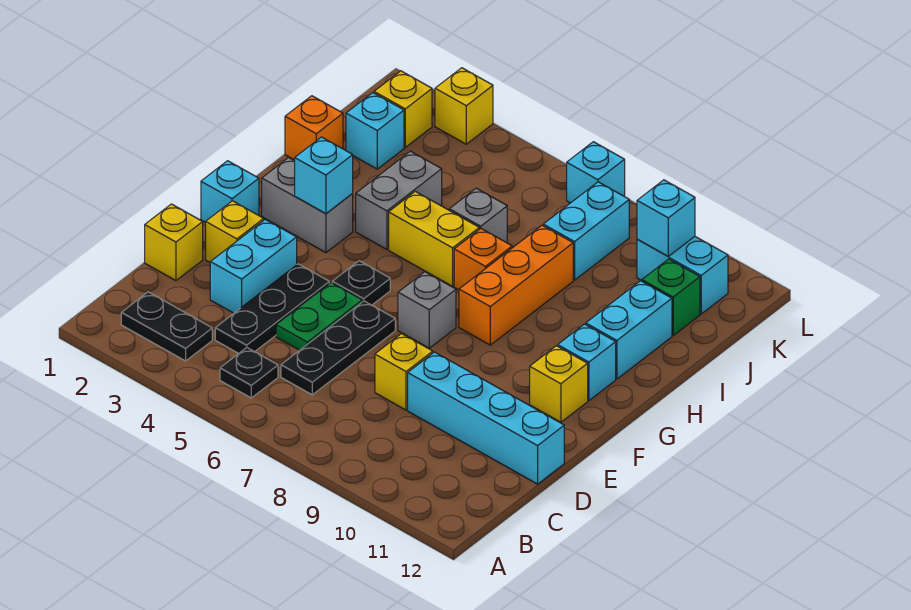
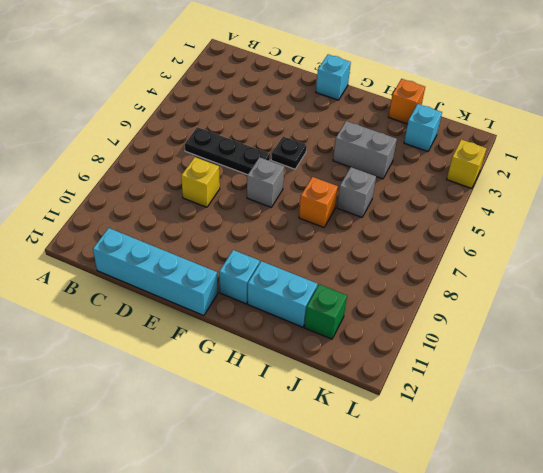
cyan 1x4 brick [93,228,218,316] -> cyan 1x4 brick turned to [408,352,564,484]
none -> black 1x2 plate [121,292,212,361]
none -> black 1x1 plate [220,348,278,398]
none -> black 1x3 plate [215,264,329,353]
none -> yellow 1x1 brick [145,204,203,281]

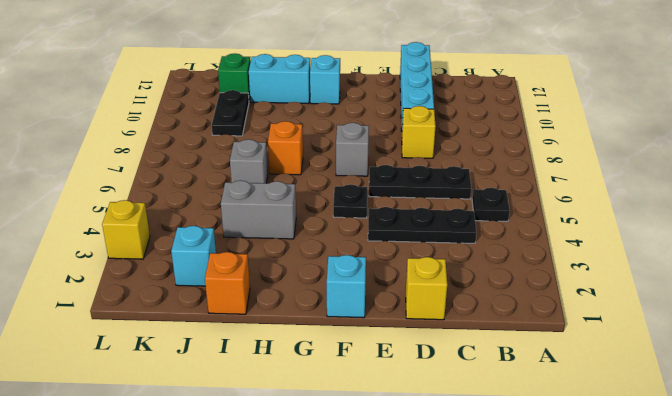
black 1x2 plate [212,90,249,136] -> black 1x2 plate moved to [121,292,212,361]
none -> cyan 1x2 brick [210,219,297,313]
none -> green 1x2 plate [276,283,362,350]
none -> yellow 1x1 brick [206,201,264,262]
none -> yellow 1x1 brick [530,346,588,422]

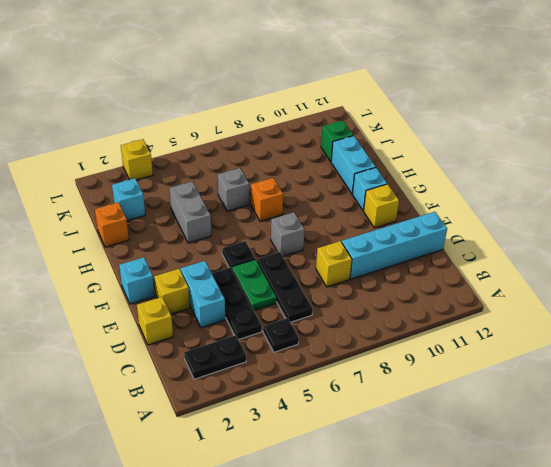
none -> grey 1x2 brick [262,158,353,253]
none -> orange 1x3 brick [459,225,573,345]
none -> yellow 1x2 brick [389,191,479,286]
none -> cyan 1x2 brick [543,182,629,280]

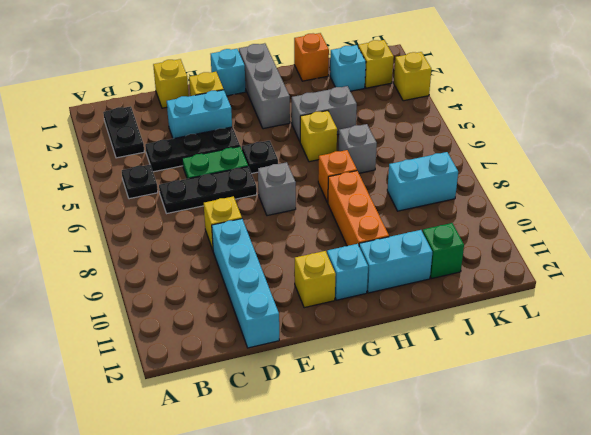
grey 1x3 brick [239,43,290,129] -> grey 1x2 brick [262,158,353,253]
yellow 1x1 brick [300,111,337,162] -> yellow 1x2 brick [389,191,479,286]
orange 1x3 brick [328,171,389,246] -> orange 1x3 brick turned to [459,225,573,345]
none -> cyan 1x2 brick [637,237,728,314]
none -> cyan 1x1 brick [567,142,625,203]
none -> cyan 1x1 brick [295,137,353,214]
none -> cyan 1x1 brick [637,180,695,256]

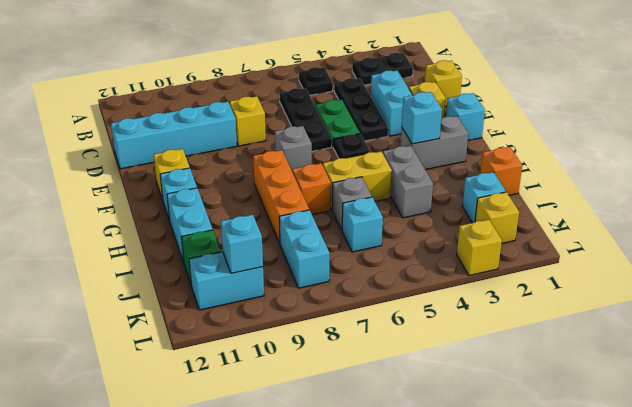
cyan 1x1 brick [342,197,383,252] -> cyan 1x1 brick moved to [567,142,625,203]

